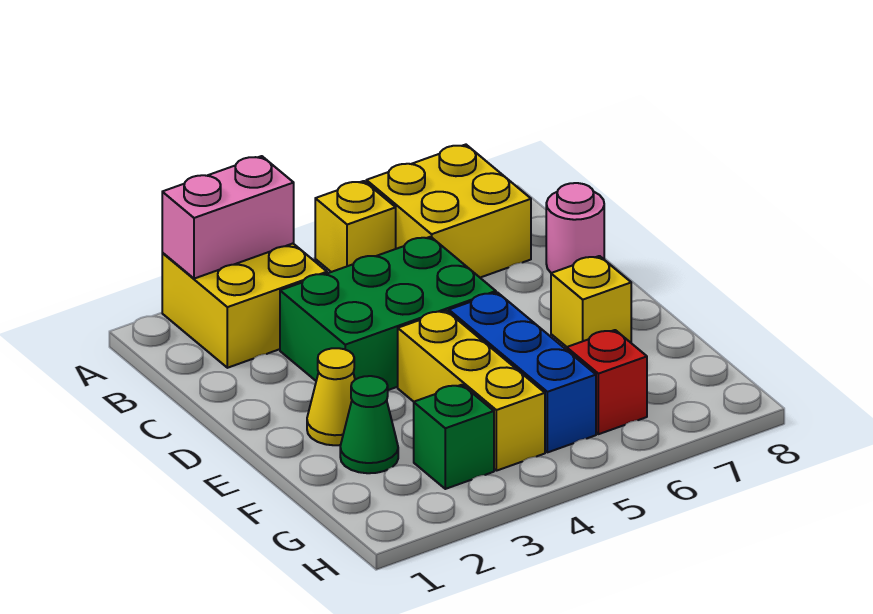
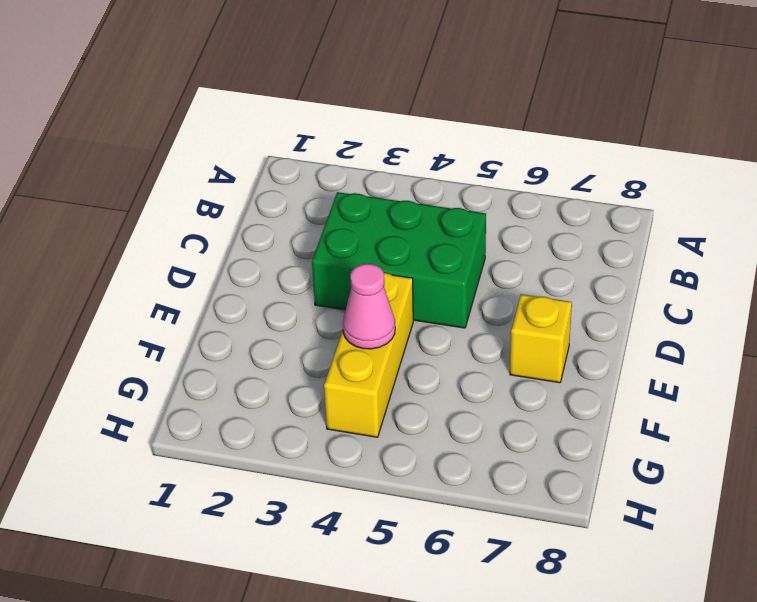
pink 1x1 cone [343,264,395,349] -> none
none -> yellow 2x2 brick [162,244,327,368]
none -> yellow 1x1 brick [315,181,396,272]
none -> yellow 2x2 brick [366,145,531,278]

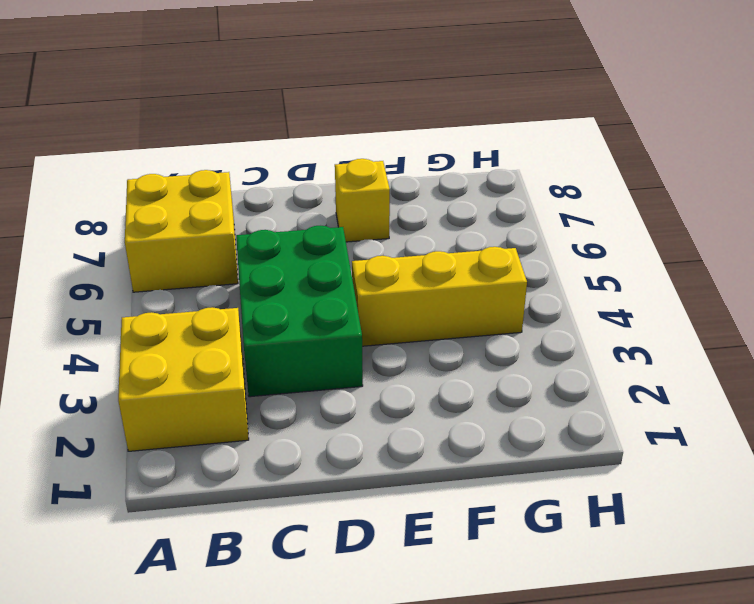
none -> yellow 1x1 brick [315,181,396,272]
none -> pink 1x1 round brick [546,183,604,273]
none -> yellow 1x1 cone [307,348,355,445]

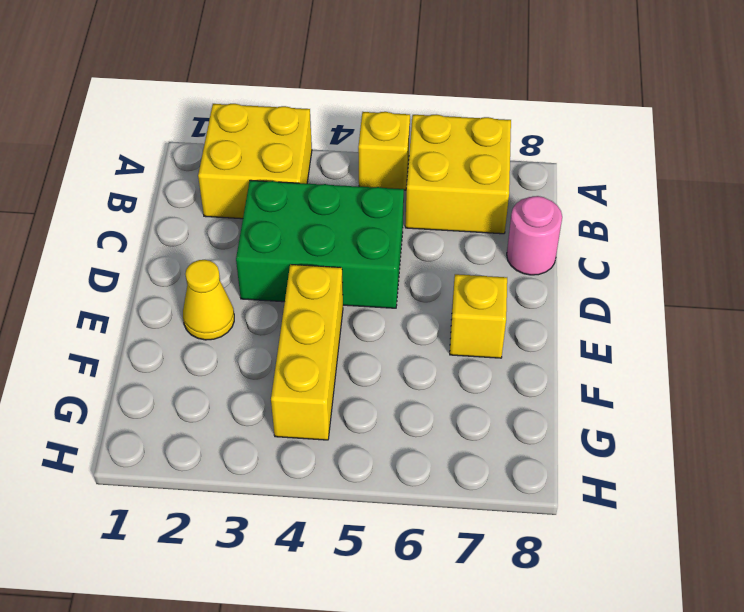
none -> blue 1x3 brick [449,292,596,452]
none -> green 1x1 cone [340,376,398,473]
none -> green 1x1 brick [414,385,494,489]

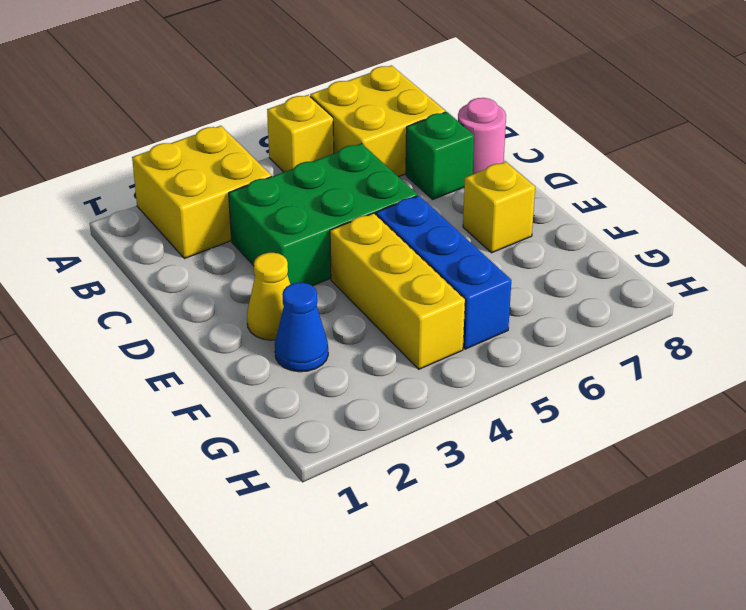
green 1x1 brick [406,112,474,199] -> green 1x1 brick moved to [414,385,494,489]
blue 1x1 cone [275,283,328,372] -> green 1x1 cone [340,376,398,473]
none -> red 1x1 brick [567,330,647,434]
none -> pink 1x2 brick [162,156,294,279]

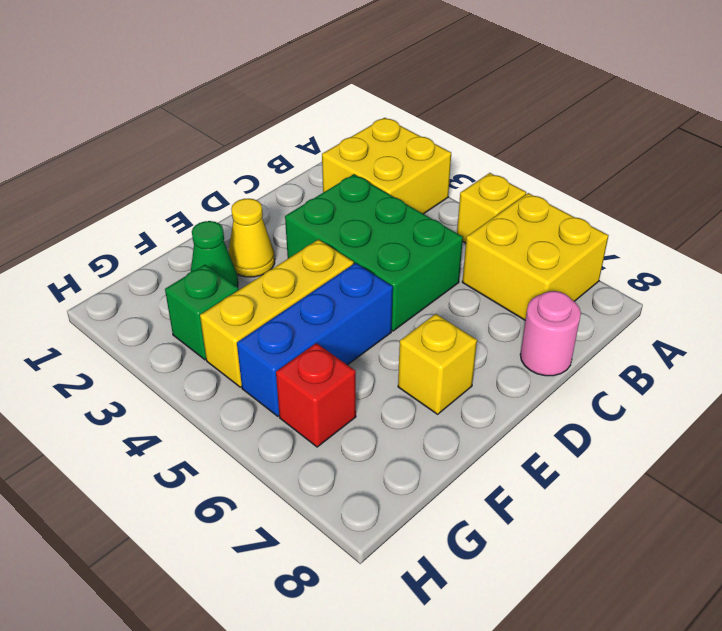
none -> pink 1x2 brick [162,156,294,279]

